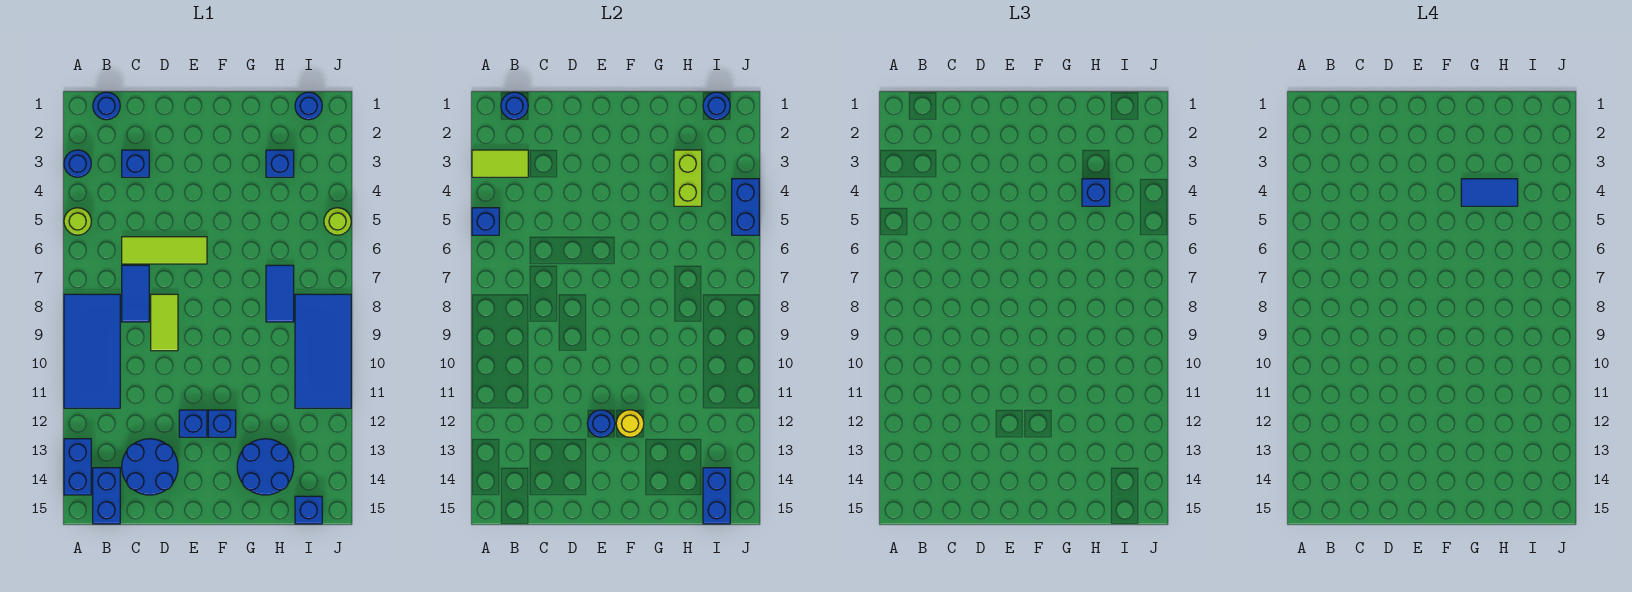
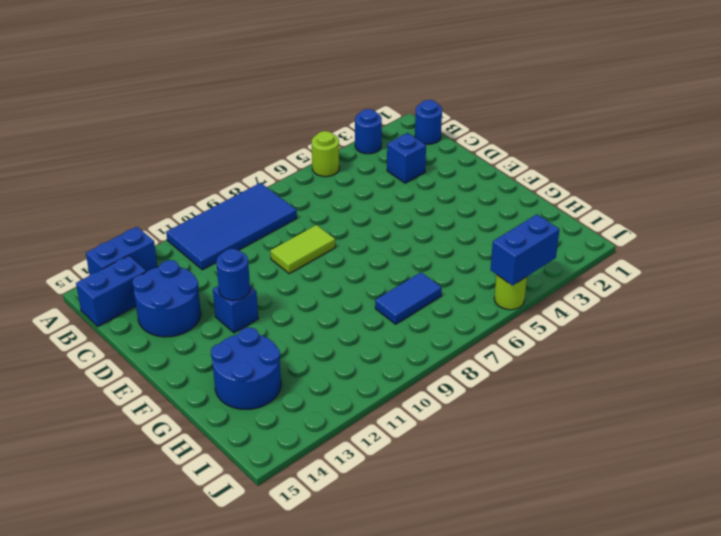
none -> lime 1x3 tile [122,237,207,264]
none -> blue 1x2 tile [122,265,149,322]
none -> blue 1x1 brick [208,410,236,437]
none -> blue 1x1 brick [266,150,294,177]

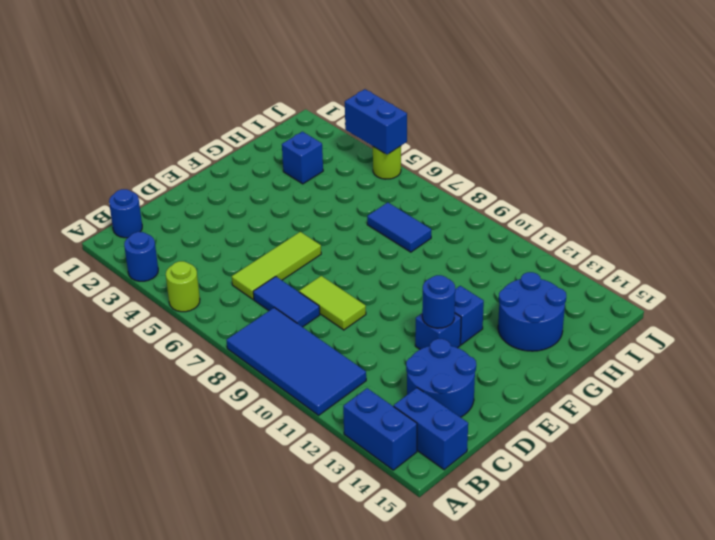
none -> blue 1x1 brick [122,150,149,177]
none -> blue 1x1 round brick [295,92,322,120]
none -> blue 2x4 tile [295,294,351,408]
none -> blue 1x1 brick [295,496,322,524]

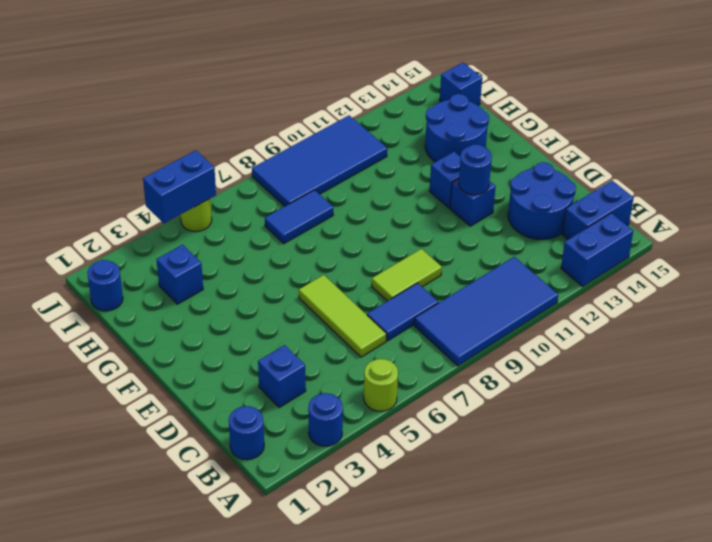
none -> lime 1x2 tile [472,150,528,177]
none -> blue 1x1 brick [472,208,499,235]
none -> blue 1x1 round brick [501,92,528,120]
none -> yellow 1x1 round brick [616,410,644,437]

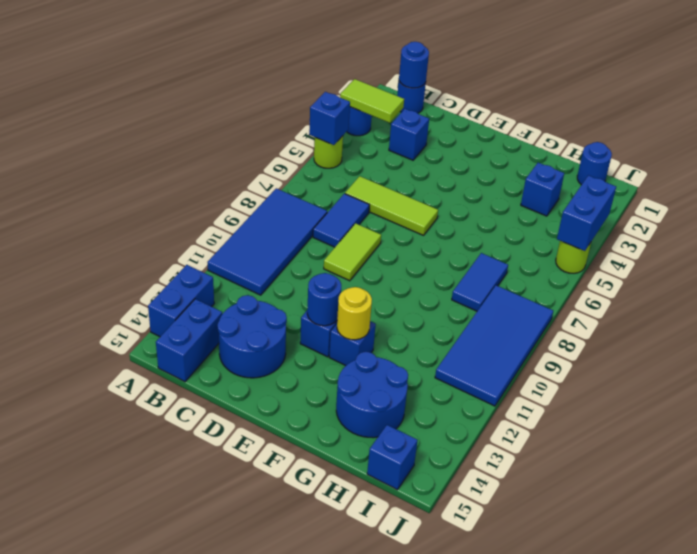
none -> lime 1x2 brick [674,150,702,206]
none -> blue 1x1 round brick [703,92,730,120]
none -> blue 1x2 brick [703,468,730,524]
none -> blue 1x1 brick [1082,179,1110,206]

